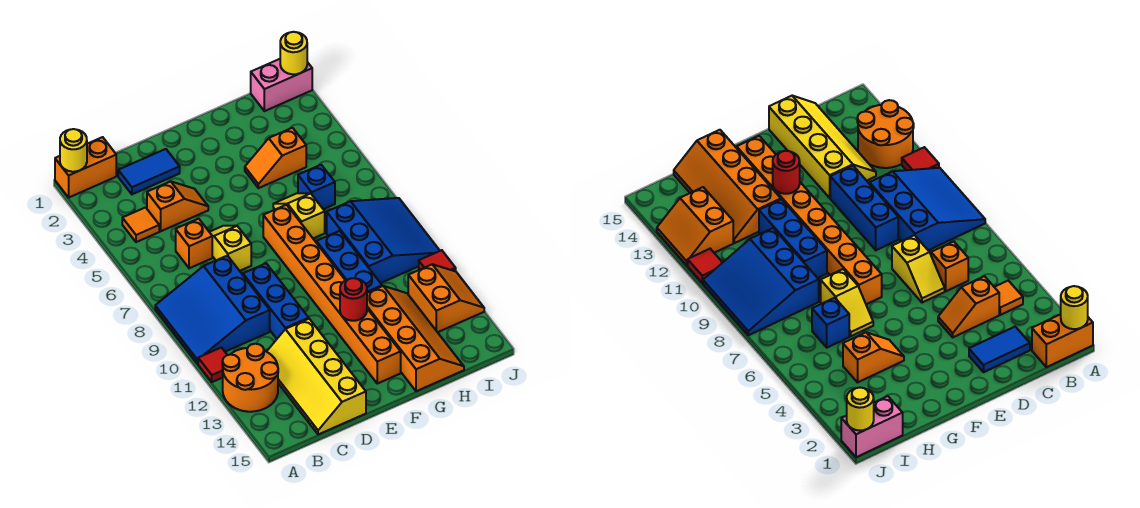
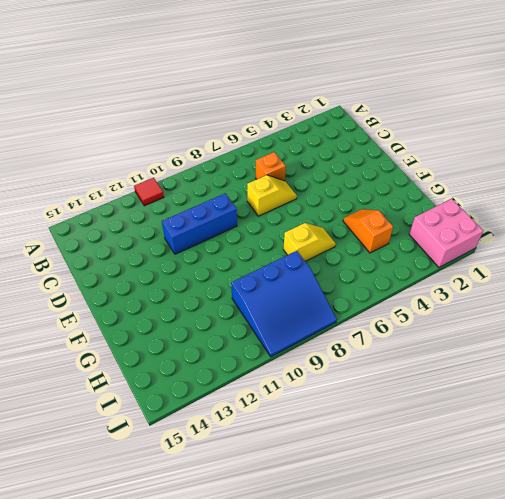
pink 2x2 brick [409,199,483,267] -> pink 1x2 brick [251,59,312,111]
none -> orange 1x2 brick [55,137,116,197]
none -> blue 3x3 slope [155,256,270,364]
none -> orange 2x2 round brick [222,344,278,412]

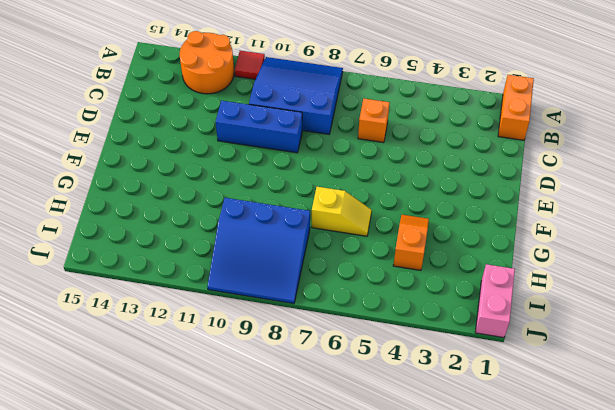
none -> orange 1x1 tile [122,207,159,242]
none -> blue 1x2 tile [118,149,180,194]
none -> orange 1x2 slope [147,181,208,231]

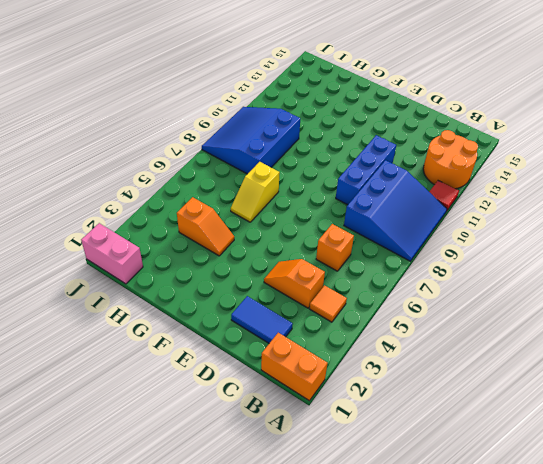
none -> yellow 2x4 slope [267,319,366,435]
none -> yellow 1x2 slope [210,226,251,271]
none -> orange 1x8 brick [263,205,401,384]

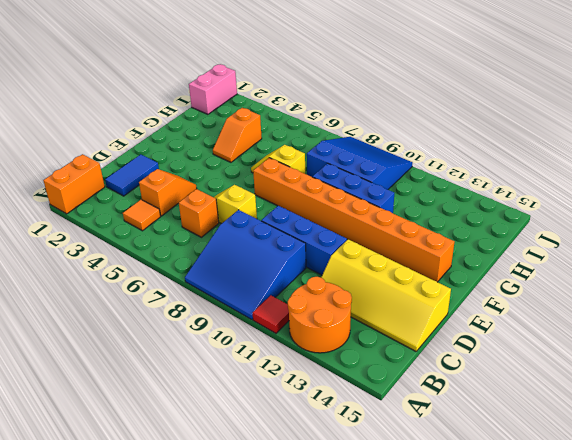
none -> orange 2x4 slope [367,286,464,391]
none -> blue 1x1 brick [298,165,335,209]
none -> orange 2x2 slope [408,264,484,332]

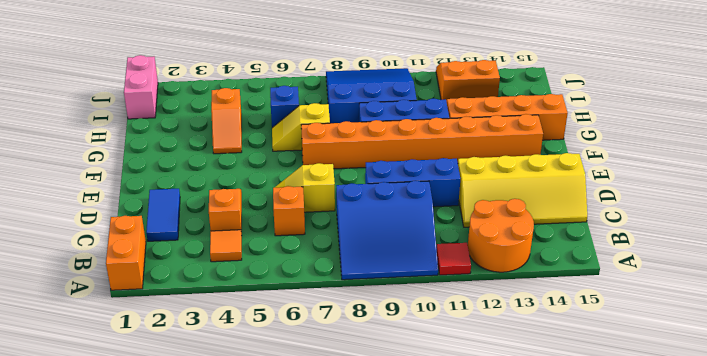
none -> red 1x1 tile [419,250,456,271]
none -> yellow 1x1 round brick [60,129,87,172]
none -> red 1x1 round brick [340,278,367,321]

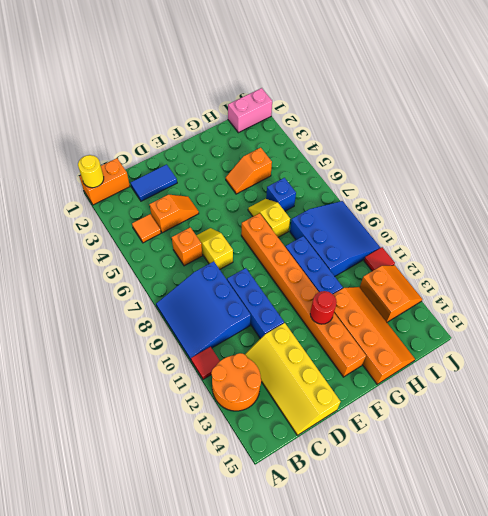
none -> yellow 1x1 round brick [280,32,307,74]

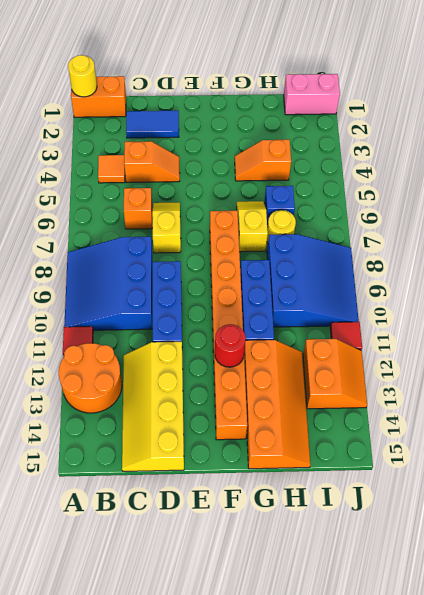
yellow 1x1 round brick [267,210,296,244] -> yellow 1x1 round brick moved to [280,32,307,74]

